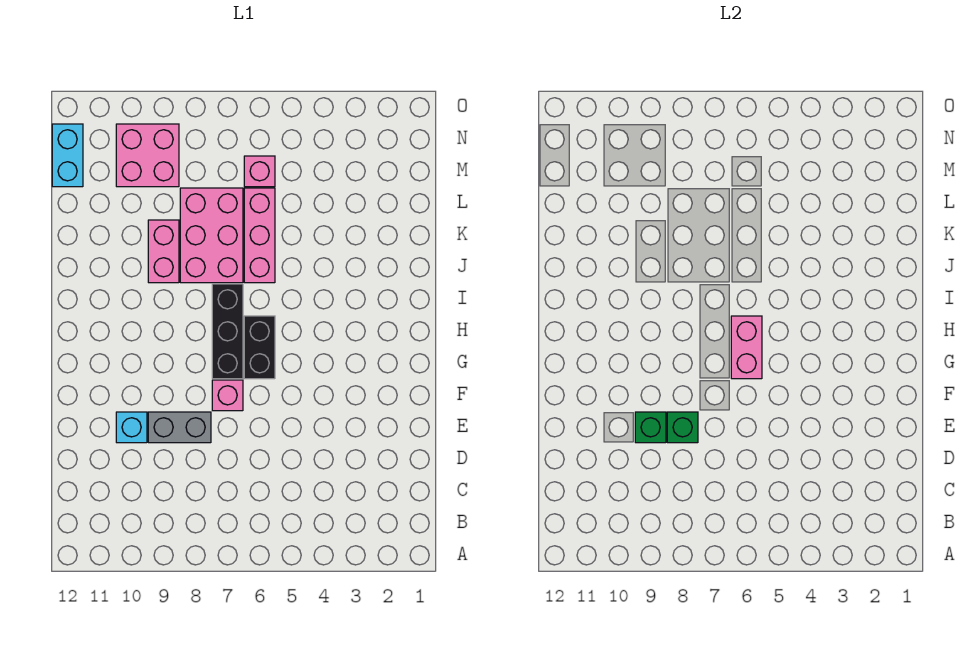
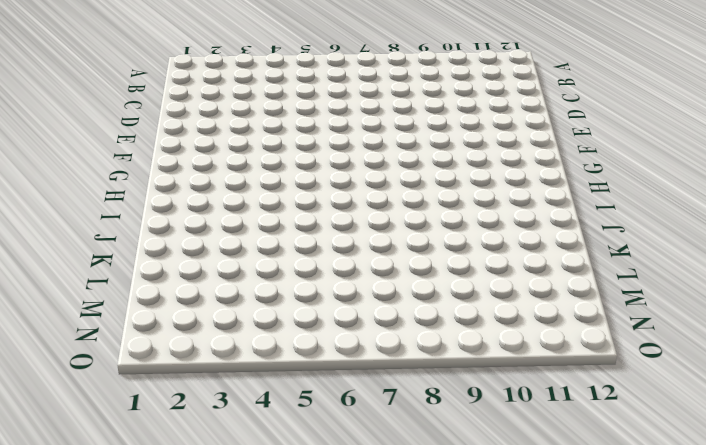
none -> grey 1x2 brick [148,412,211,443]
none -> cyan 1x1 brick [116,412,147,443]
none -> pink 1x1 brick [212,380,243,411]

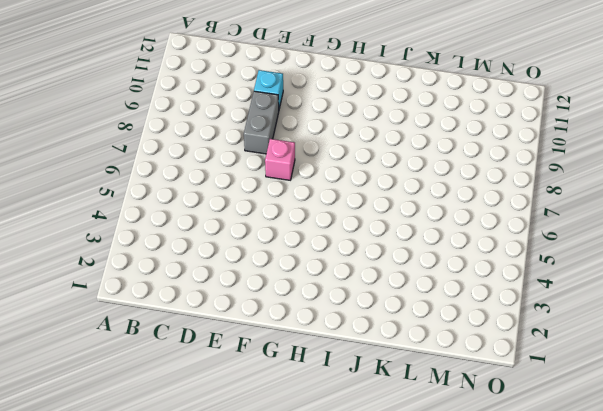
none -> black 1x2 brick [244,316,275,379]
none -> black 1x3 brick [212,284,243,379]
none -> pink 1x3 brick [244,188,275,283]

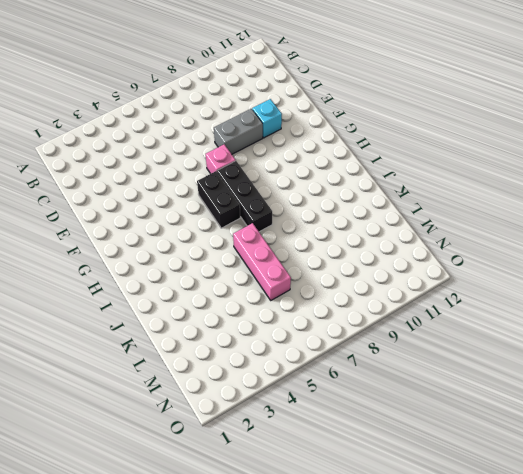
none -> pink 2x3 brick [180,188,243,283]
none -> pink 1x2 brick [148,220,179,283]
none -> pink 1x1 brick [244,156,275,187]

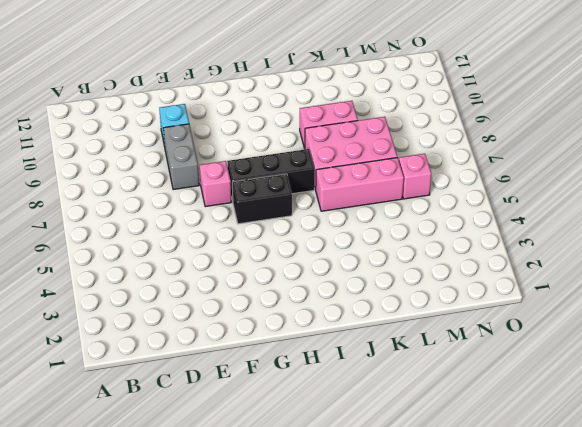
none -> pink 2x2 brick [116,124,179,187]
none -> cyan 1x2 brick [52,124,83,187]
none -> green 1x1 brick [667,412,698,443]

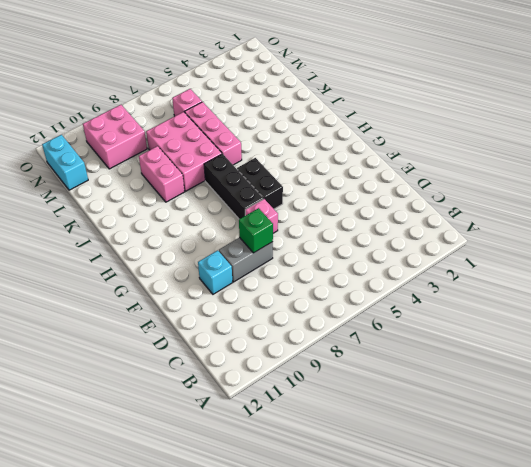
none -> green 1x1 brick [635,412,666,443]
none -> pink 1x2 brick [731,316,762,379]

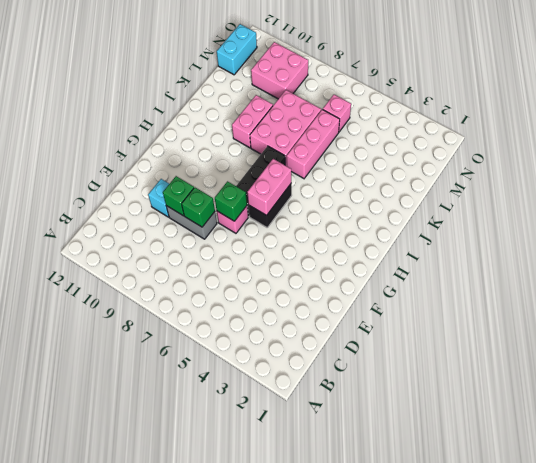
green 1x1 brick [215,181,247,221] -> none

